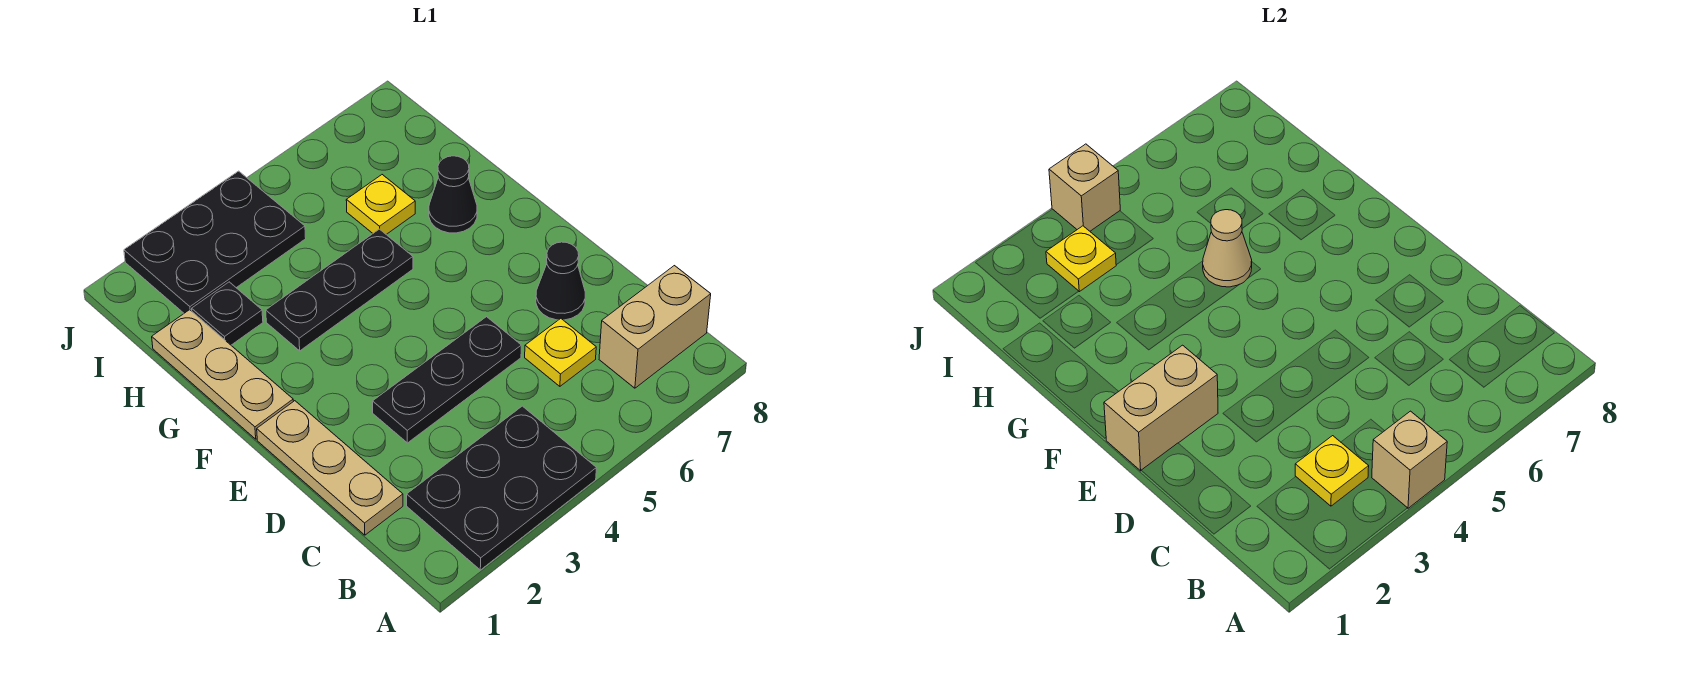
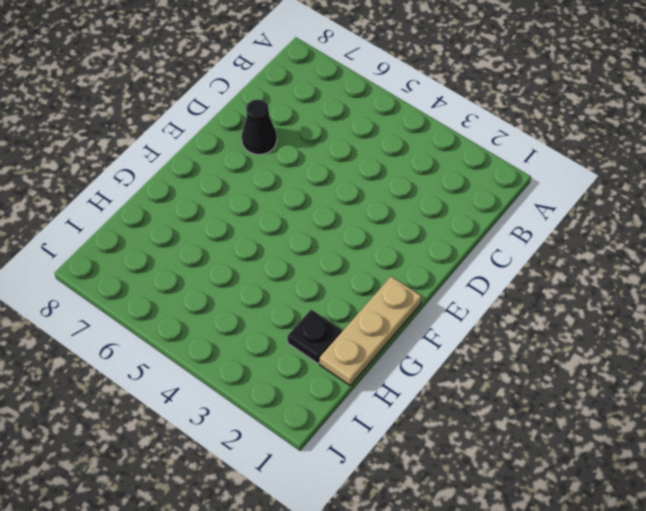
none -> black 2x3 plate [407,406,596,570]
none -> tan 1x2 brick [599,266,711,388]
none -> tan 1x3 plate [257,401,403,535]

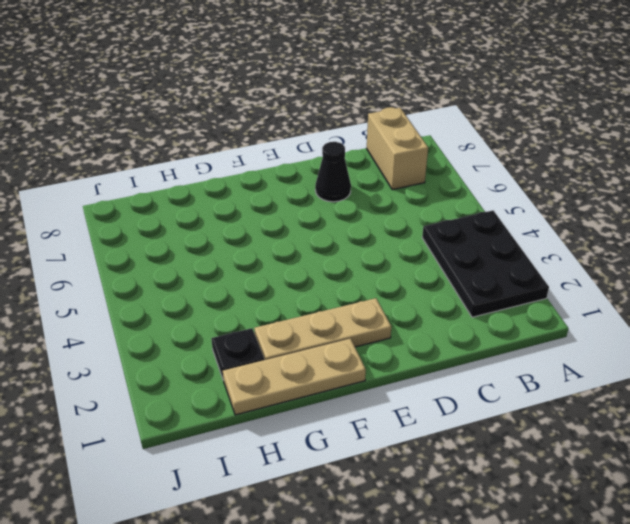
tan 1x3 plate [254,298,391,360] -> tan 1x3 plate moved to [257,401,403,535]
none -> yellow 1x1 plate [525,319,596,386]
none -> black 1x3 plate [373,317,521,443]
none -> black 1x3 plate [266,229,413,351]

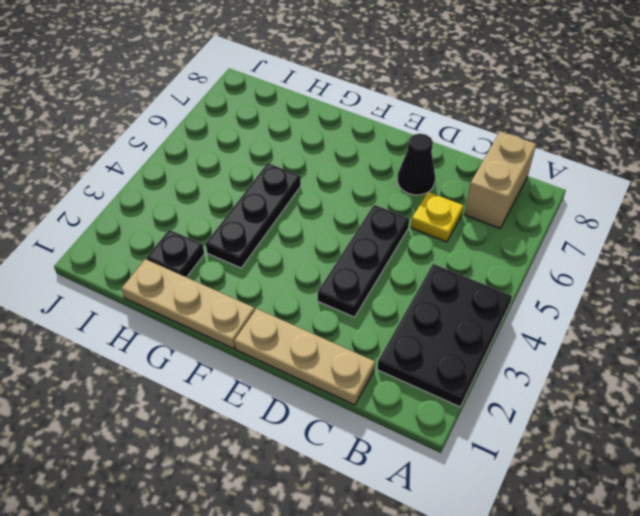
none -> black 1x1 cone [429,156,477,233]
none -> yellow 1x1 plate [346,175,415,235]
none -> black 2x3 plate [124,171,306,313]

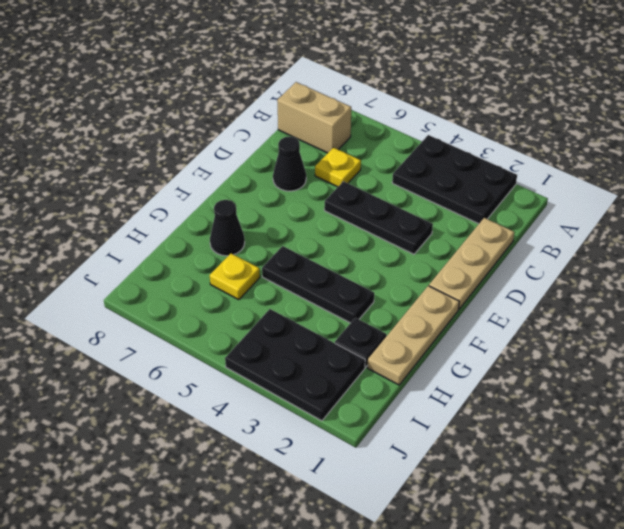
none -> tan 1x1 brick [1372,411,1447,508]
none -> yellow 1x1 plate [1295,436,1369,506]
none -> tan 1x2 brick [1104,345,1218,471]

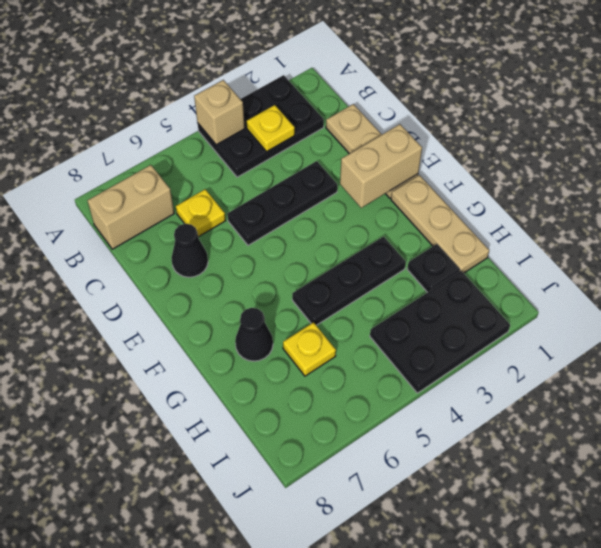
none -> tan 1x1 cone [1203,210,1252,287]
none -> yellow 1x1 plate [1046,226,1116,292]
none -> tan 1x1 brick [1049,144,1120,231]

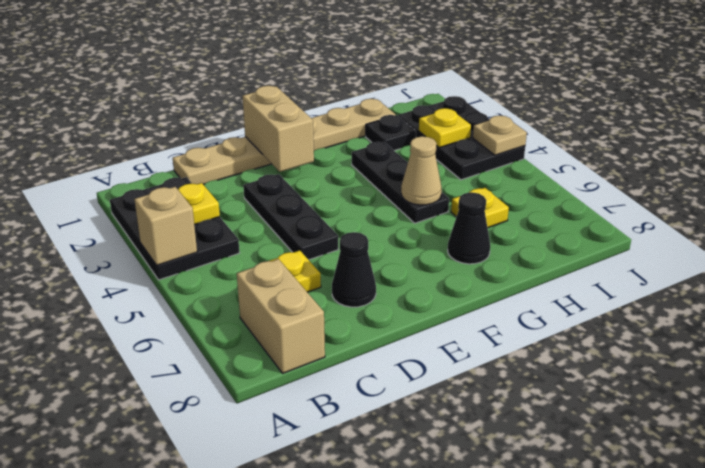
tan 1x1 plate [473,115,527,155] -> tan 1x1 brick [1049,144,1120,231]

